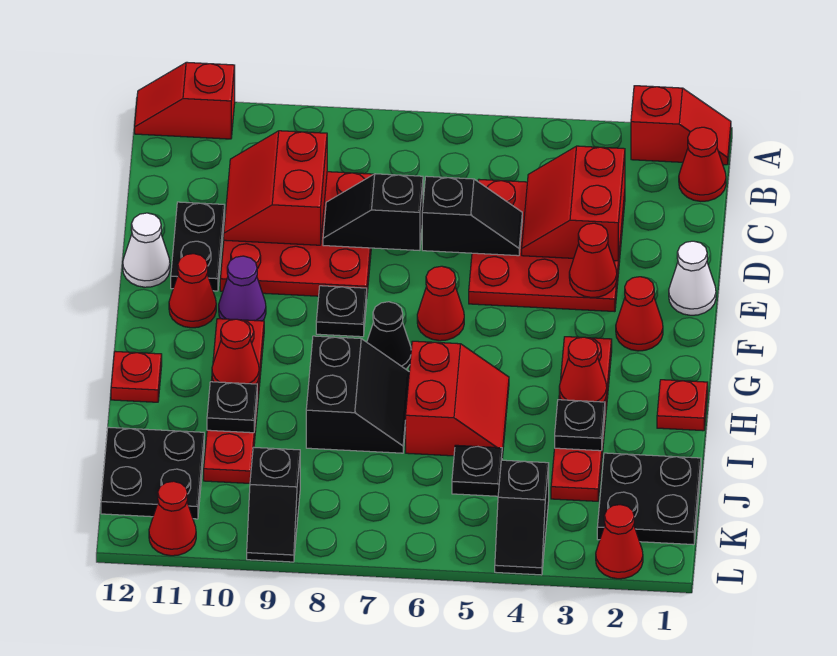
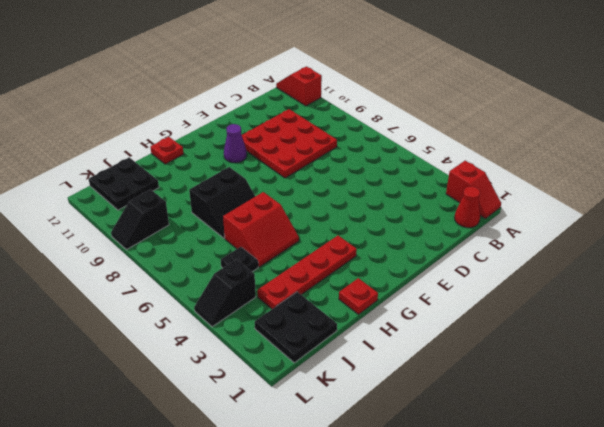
none -> red 3x3 plate [469,179,625,312]
none -> black 1x2 plate [171,202,225,291]
none -> white 1x1 cone [669,241,716,315]
none -> white 1x1 cone [123,213,170,287]

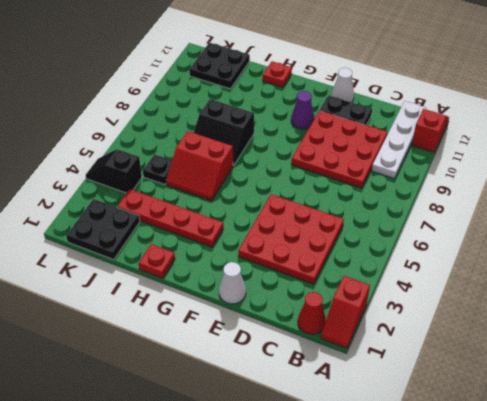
white 1x4 plate [372,101,426,179] -> none
none -> red 1x1 cone [616,277,663,351]
none -> red 1x1 cone [417,266,464,341]
none -> black 1x1 plate [316,286,367,337]
none -> red 1x1 cone [169,254,216,328]

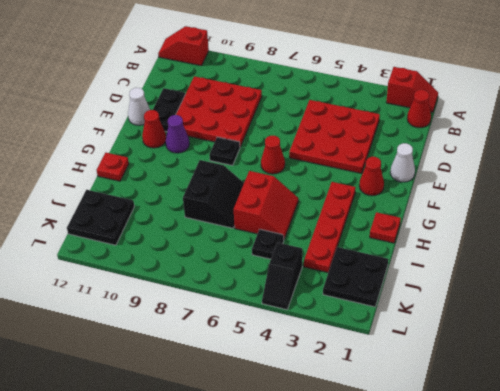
none -> black 1x1 cone [367,302,411,369]
none -> red 1x4 plate [204,319,264,483]
none -> black 1x2 slope [247,447,300,562]
none -> red 1x1 cone [596,505,643,579]

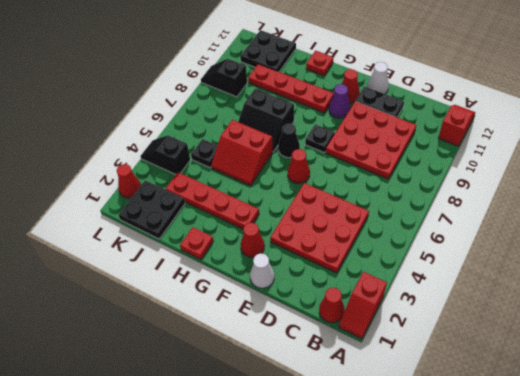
none -> red 1x1 cone [149,481,196,556]
none -> red 2x2 slope [522,146,625,261]
none -> red 2x2 slope [224,131,327,245]
none -> black 1x2 slope [422,176,522,256]

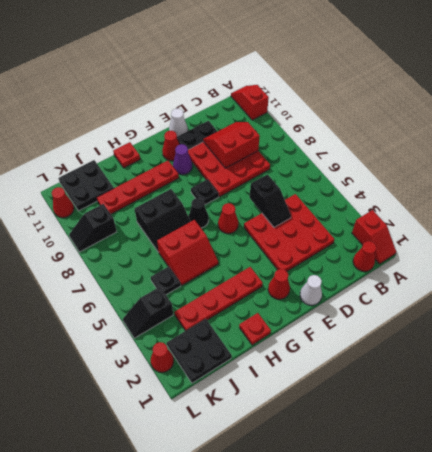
none -> red 2x2 slope [522,146,625,261]
none -> black 1x2 slope [323,174,423,250]
none -> red 1x1 cone [569,223,617,298]
none -> red 1x1 cone [559,337,607,402]

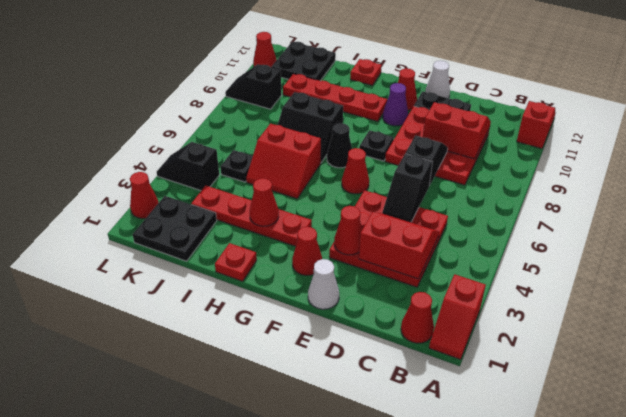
none -> red 1x1 cone [212,319,259,384]
none -> black 1x1 plate [555,400,605,451]
none -> black 1x1 plate [207,382,257,433]

